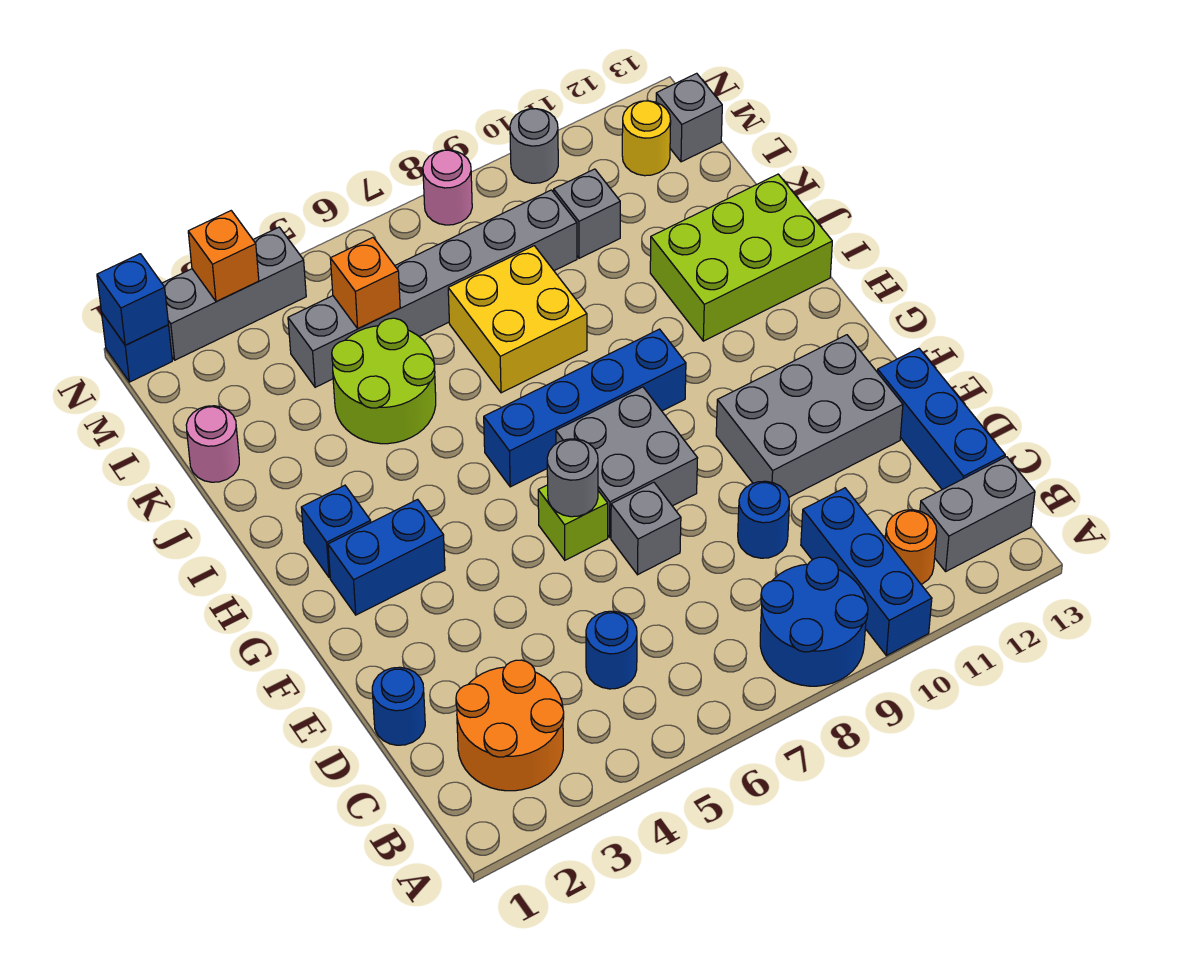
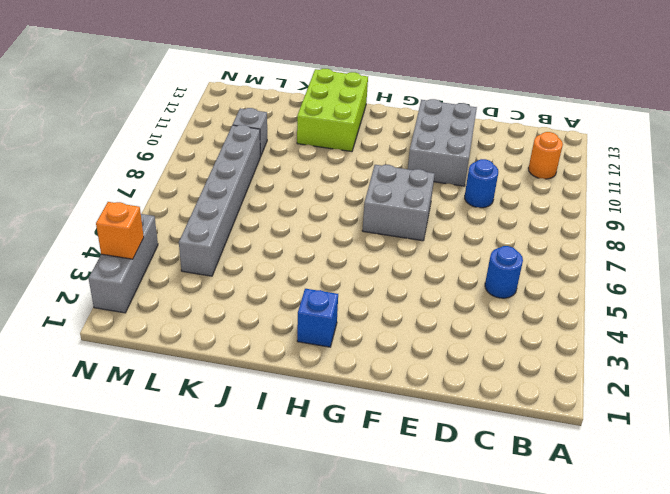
none -> blue 2x2 round brick [760,557,868,686]
none -> blue 1x3 brick [801,488,932,656]
none -> orange 2x2 round brick [456,660,564,791]
none -> grey 1x2 brick [920,457,1035,571]

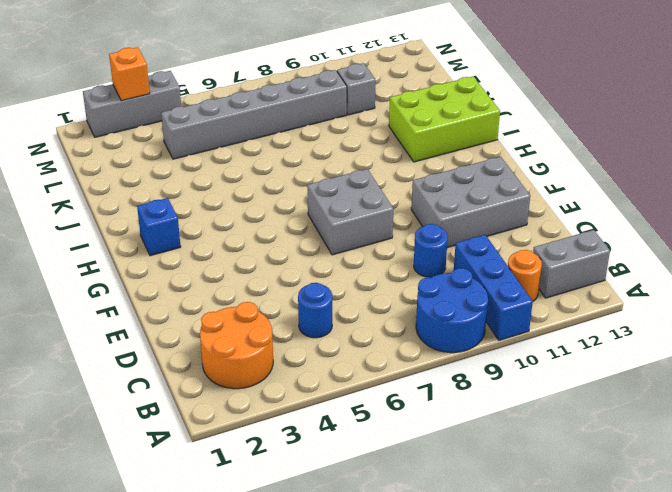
none -> blue 1x3 brick [877,348,1005,490]
none -> blue 1x1 round brick [372,667,425,745]
none -> grey 1x1 brick [611,482,681,575]
none -> lime 1x1 brick [538,485,608,560]

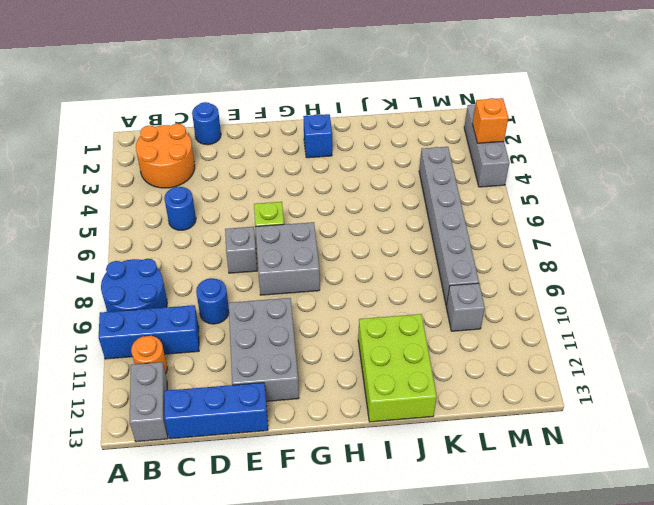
none -> blue 1x2 brick [328,499,445,615]
none -> blue 1x4 brick [484,329,686,487]
none -> lime 2x2 round brick [332,318,436,444]
none -> yellow 2x2 brick [448,246,587,393]

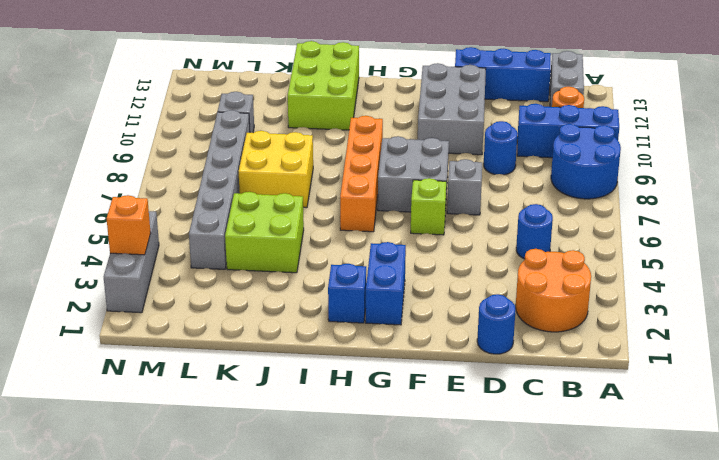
orange 1x4 brick [340,116,383,232] -> blue 1x4 brick [484,329,686,487]
lime 2x2 brick [225,192,304,273] -> lime 2x2 round brick [332,318,436,444]
none -> pink 1x1 round brick [186,406,239,482]
none -> yellow 1x1 round brick [622,101,671,176]
none -> grey 1x1 brick [656,73,722,162]
none -> blue 1x1 brick [102,313,172,382]

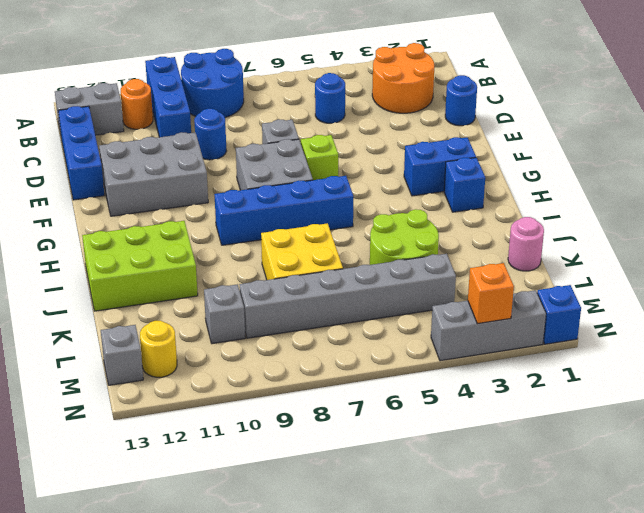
none -> pink 1x1 round brick [423,150,472,225]
none -> grey 1x1 round brick [510,109,558,183]
none -> grey 1x1 round brick [547,439,598,517]
none -> orange 1x1 brick [330,238,400,329]

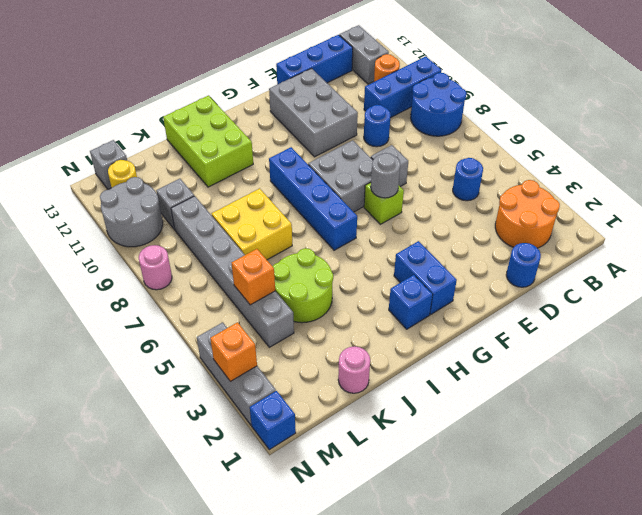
grey 2x2 round brick [100,177,163,247] -> grey 1x1 round brick [510,109,558,183]
none -> blue 1x1 brick [97,254,169,345]

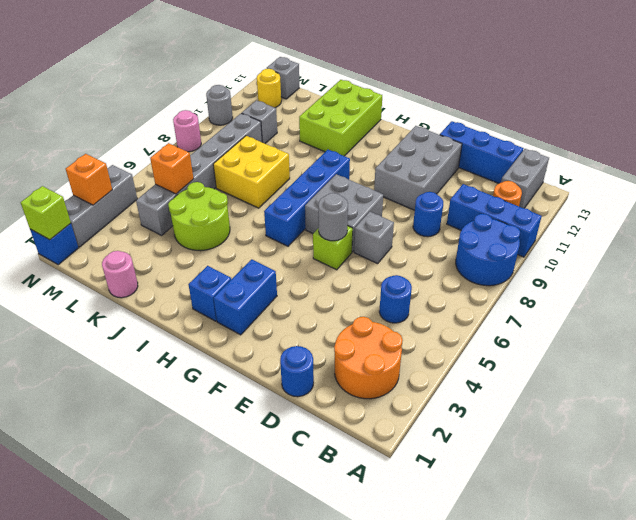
lime 1x1 brick [21,186,71,240] -> blue 1x1 brick [97,254,169,345]

